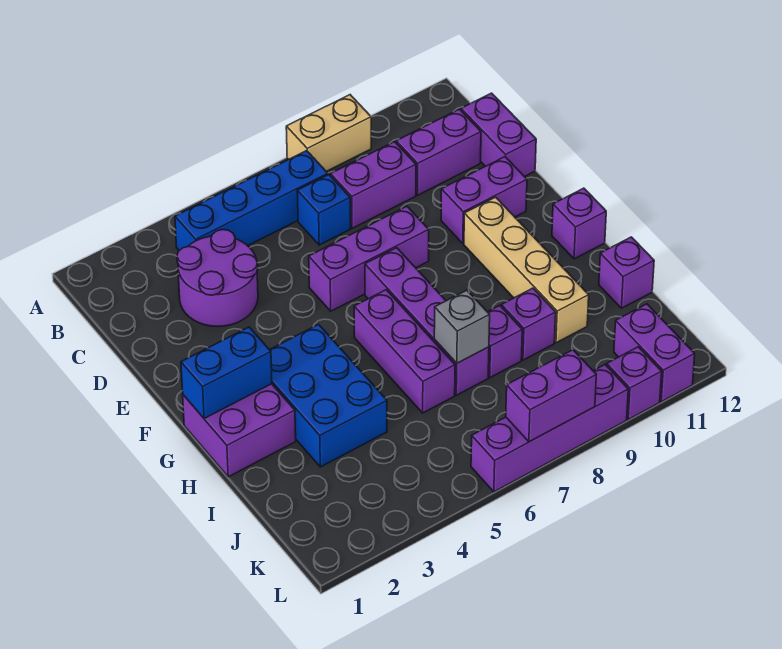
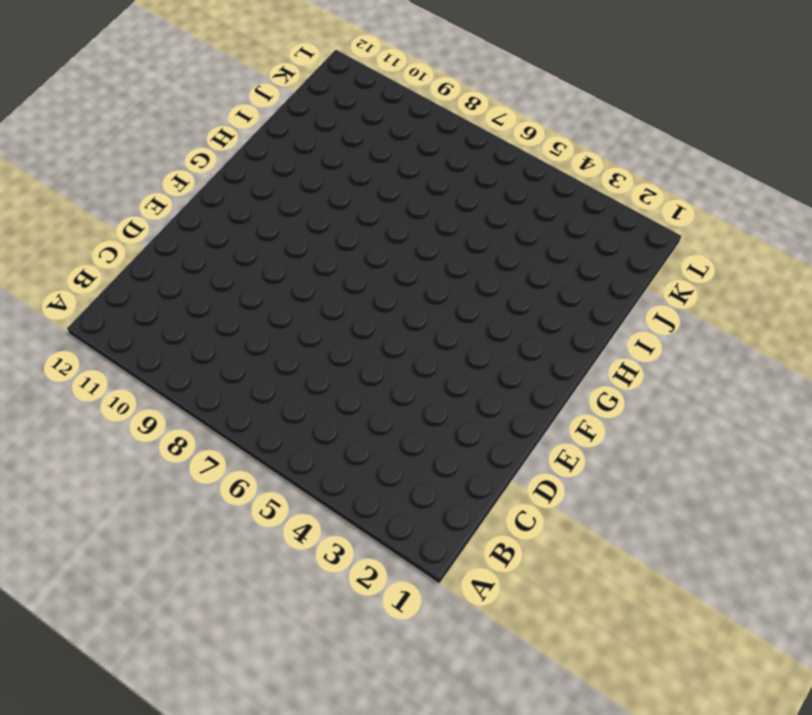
none -> tan 1x2 brick [286,95,371,171]
none -> blue 1x4 brick [175,151,328,251]
none -> purple 2x2 round brick [177,230,258,326]

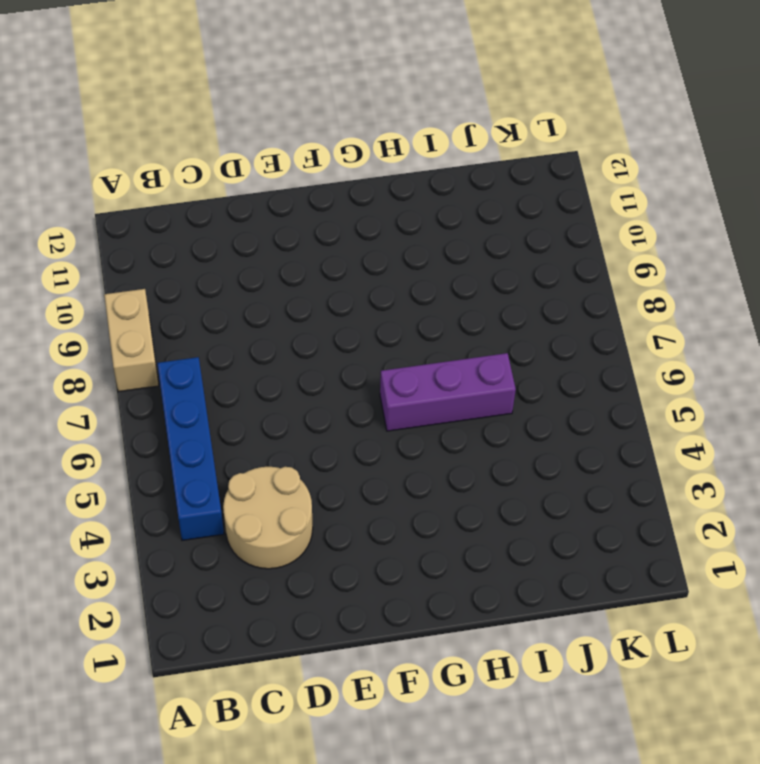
tan 2x2 round brick [223,467,313,569] -> purple 2x2 round brick [177,230,258,326]
none -> blue 1x1 brick [297,175,351,245]
none -> purple 1x2 brick [331,142,416,228]
none -> purple 1x2 brick [396,109,481,195]

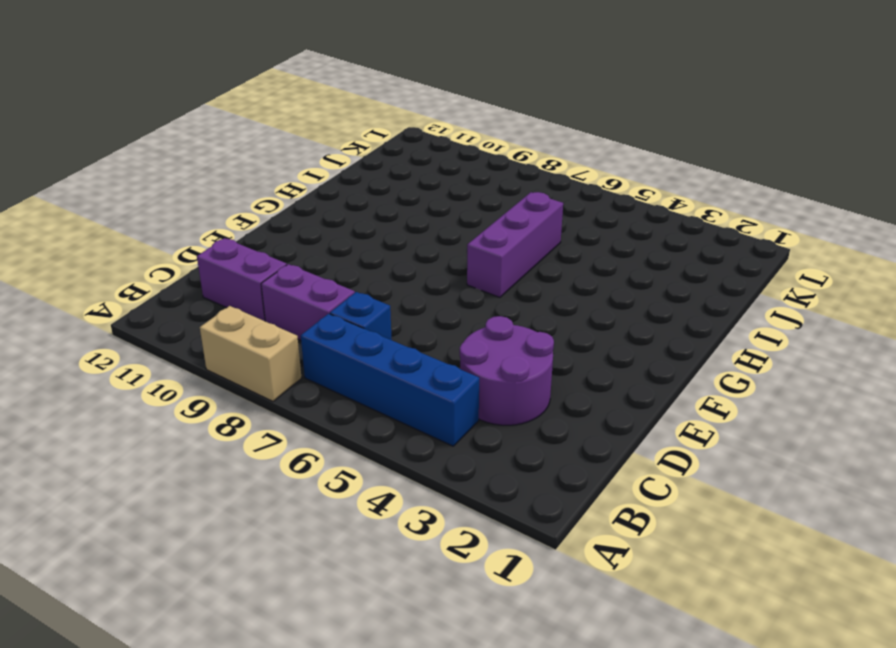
none -> purple 1x2 brick [461,93,536,177]
none -> purple 1x3 brick [309,206,429,311]
none -> purple 1x2 brick [441,157,527,243]

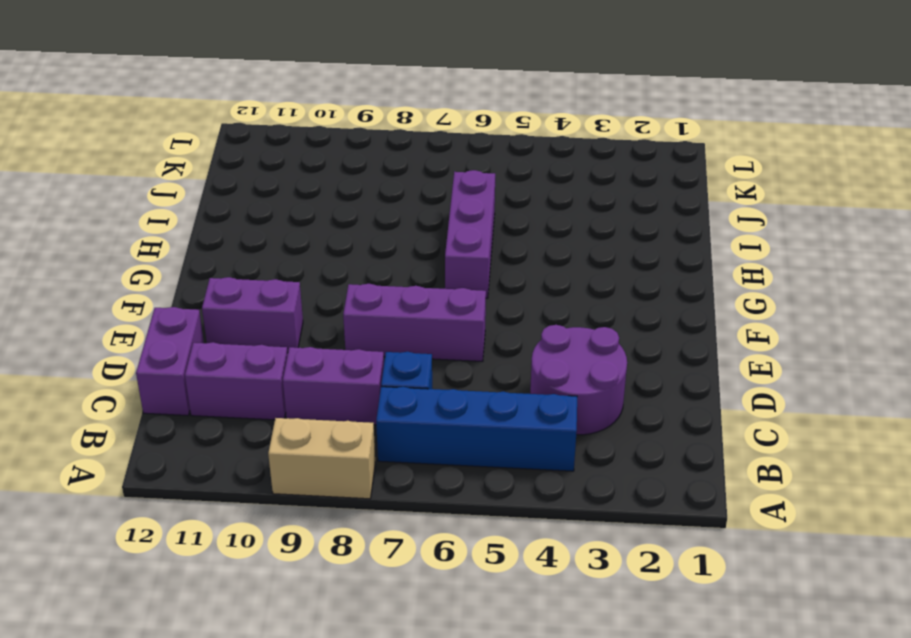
none -> purple 1x4 brick [365,248,489,395]
none -> tan 1x4 brick [464,197,589,343]
none -> purple 2x2 brick [183,384,296,477]

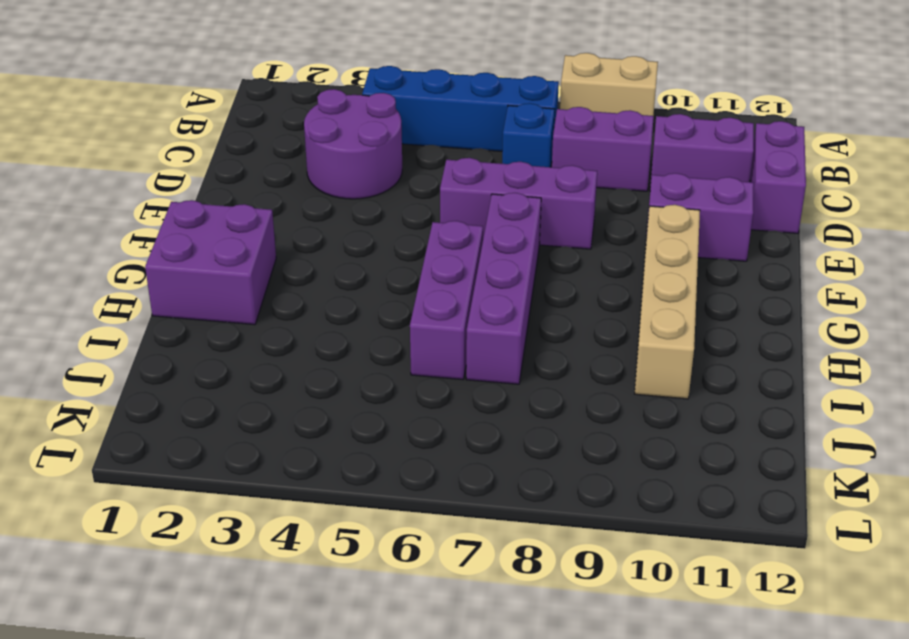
none -> blue 2x3 brick [270,324,387,467]
none -> purple 1x1 brick [552,188,606,259]
none -> purple 1x1 brick [488,305,522,378]

